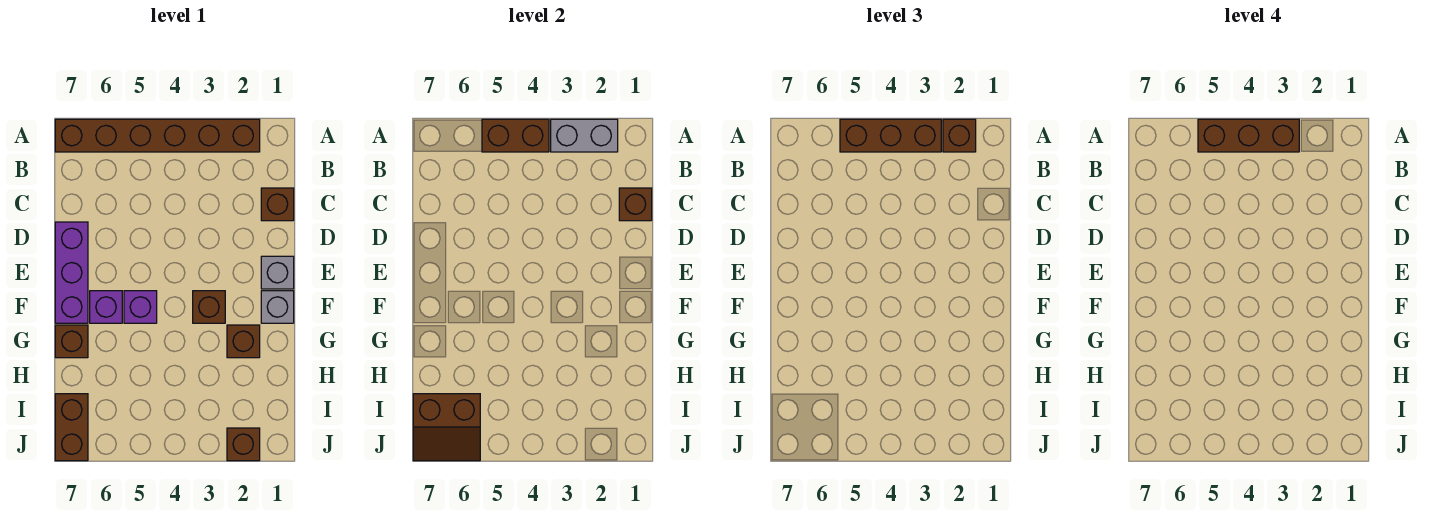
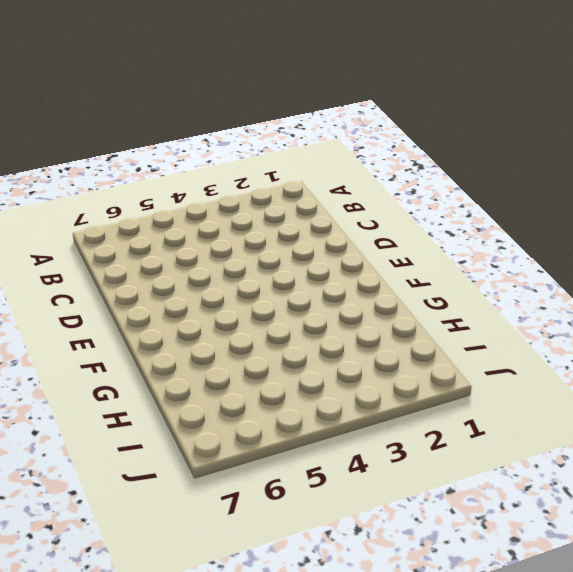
none -> brown 1x6 brick [55,119,260,152]
none -> brown 1x1 brick [261,188,294,221]
none -> purple 1x3 brick [55,222,88,323]

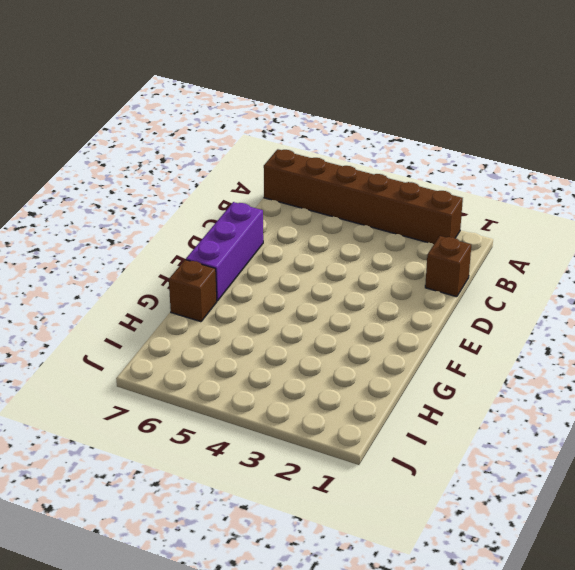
none -> grey 1x1 brick [261,256,294,289]
none -> grey 1x1 brick [261,291,294,323]
none -> brown 1x1 brick [193,291,225,323]

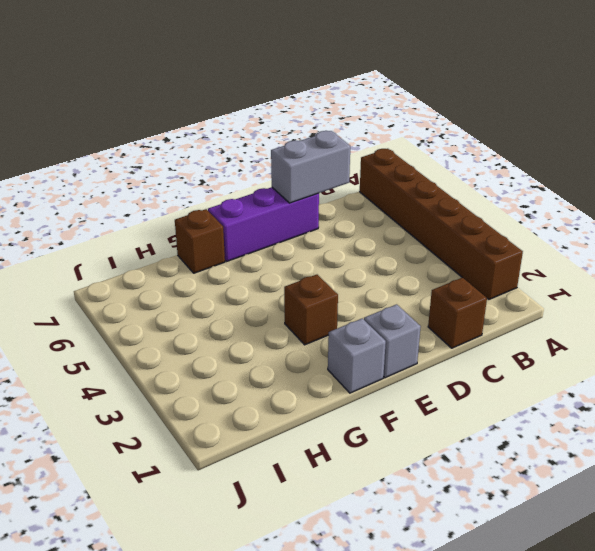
grey 1x2 brick [271,131,350,203] -> grey 1x2 brick turned to [551,119,618,152]
none -> purple 1x1 brick [124,291,157,323]
none -> purple 1x1 brick [90,291,122,323]
none -> brown 1x1 brick [227,325,260,358]

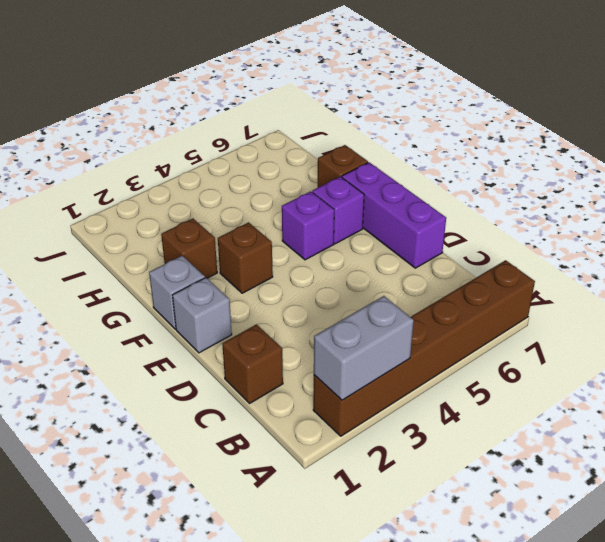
none -> brown 1x2 brick [55,394,88,461]
none -> brown 1x1 brick [227,428,260,461]
none -> brown 1x2 brick [482,119,549,152]

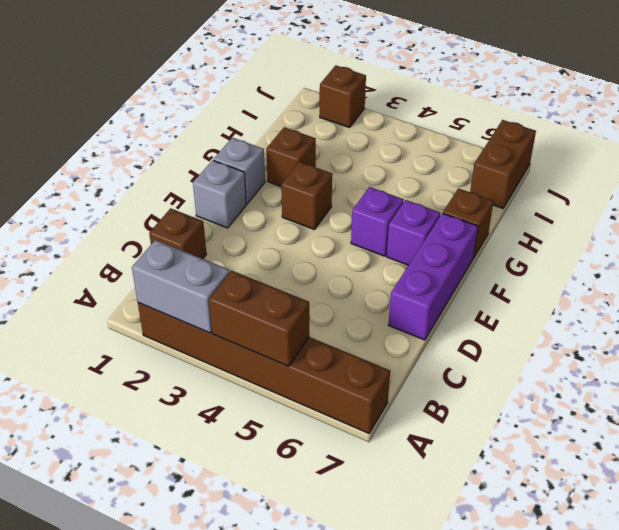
none -> brown 1x1 brick [619,188,652,221]
none -> brown 2x2 slope [413,394,480,461]
none -> brown 1x1 brick [943,119,976,152]

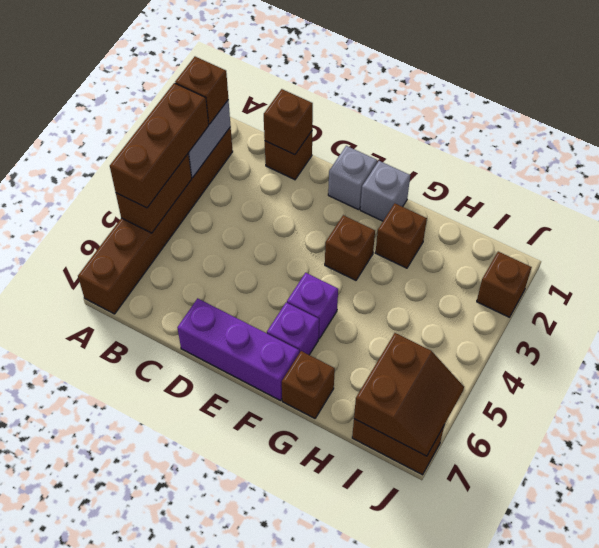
none -> brown 1x3 brick [1198,119,1299,152]

